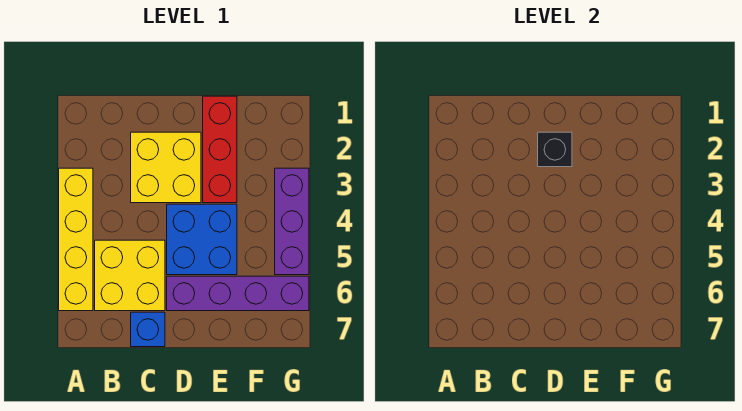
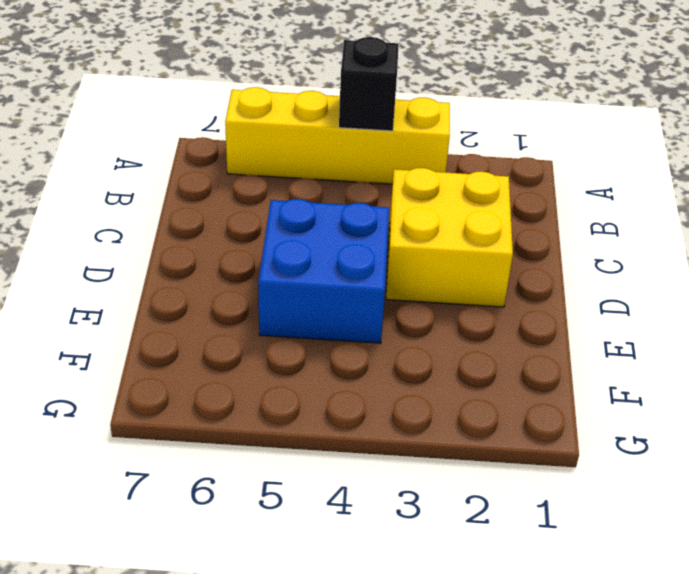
black 1x1 brick [339,37,399,131] -> black 1x1 brick moved to [538,132,572,167]
none -> yellow 2x2 brick [95,240,165,311]
none -> blue 1x1 brick [131,312,165,347]

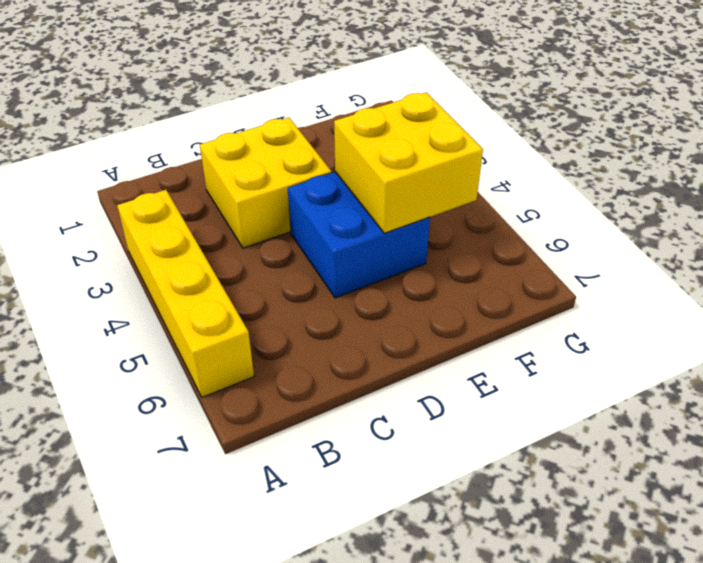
yellow 2x2 brick [334,92,483,233] -> yellow 2x2 brick moved to [95,240,165,311]
none -> blue 1x1 brick [131,312,165,347]
none -> purple 1x4 brick [167,276,309,311]

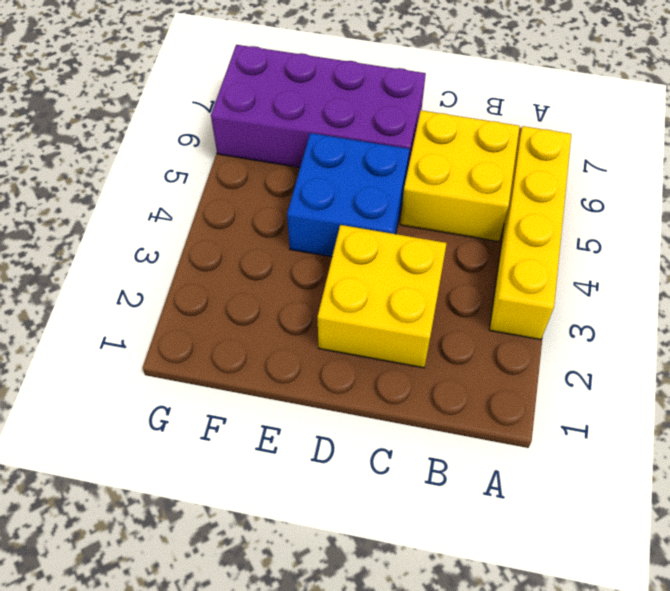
purple 2x4 brick [211,45,426,172] -> purple 1x4 brick [167,276,309,311]
none -> blue 1x1 brick [131,312,165,347]
none -> red 1x3 brick [203,96,237,203]

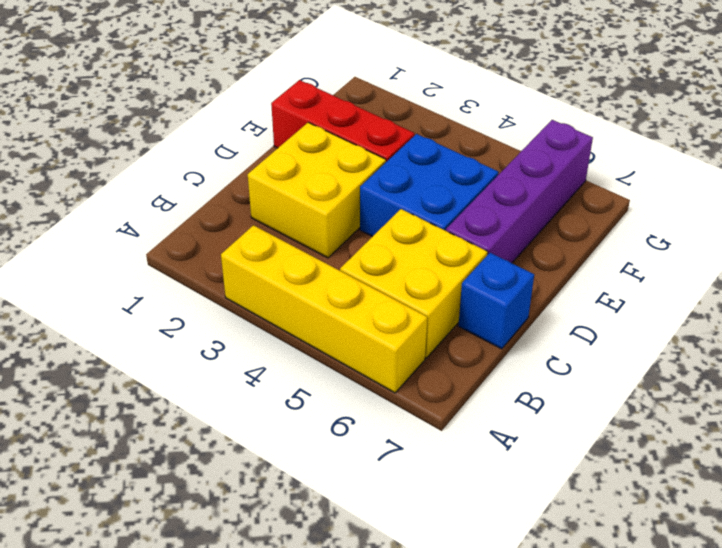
none -> purple 1x3 brick [275,168,309,275]
none -> black 1x1 brick [538,132,572,167]

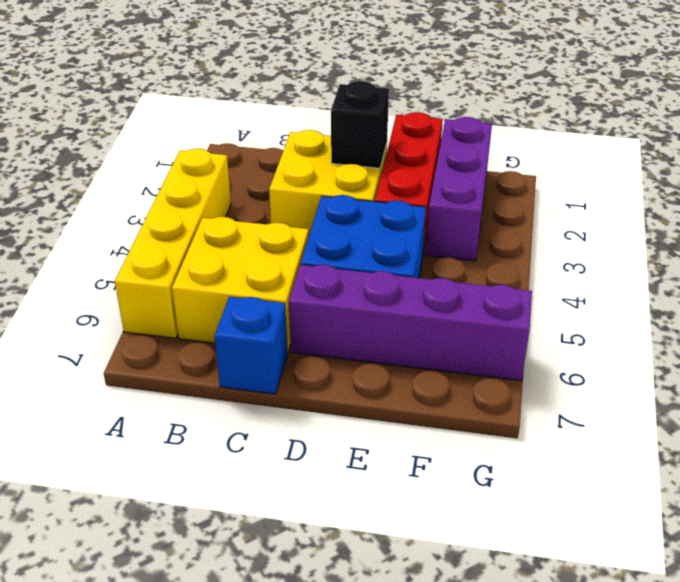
purple 1x3 brick [426,117,492,261] -> purple 1x3 brick moved to [275,168,309,275]

